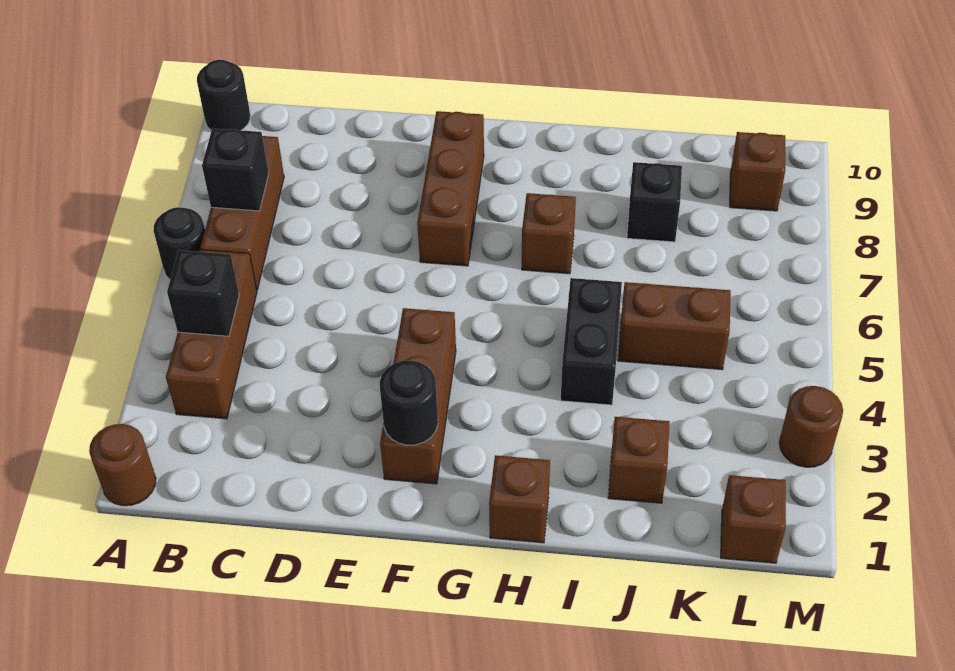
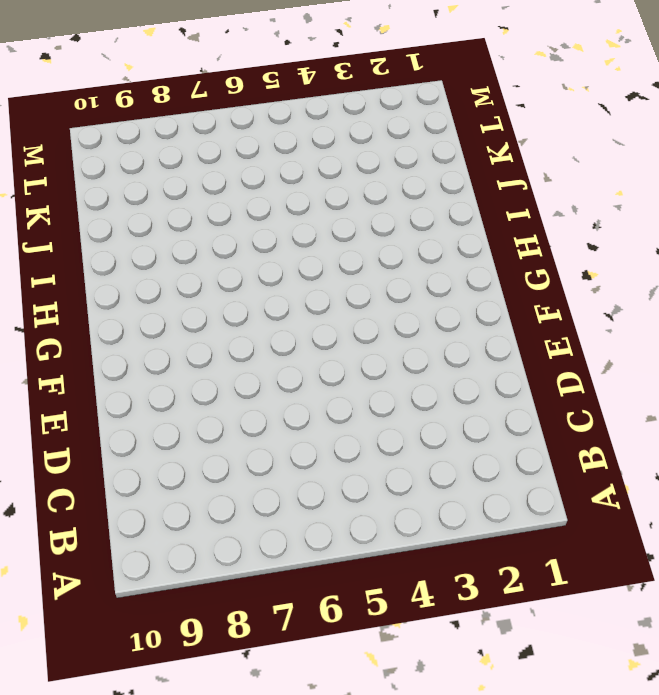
none -> brown 1x1 round brick [89,424,156,506]
none -> black 1x1 round brick [153,207,205,280]
none -> black 1x1 round brick [197,60,250,131]

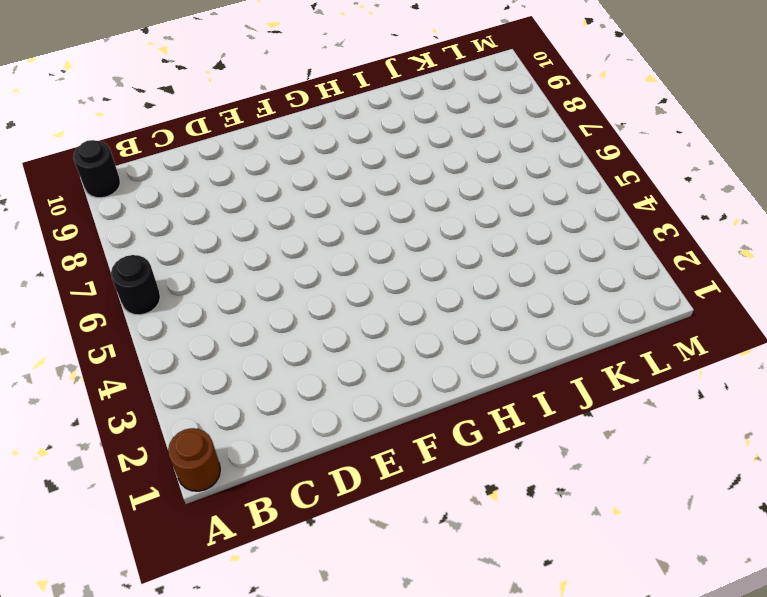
none -> brown 1x3 brick [166,250,257,419]
none -> brown 1x3 brick [200,136,284,290]
none -> brown 1x3 brick [380,308,456,484]

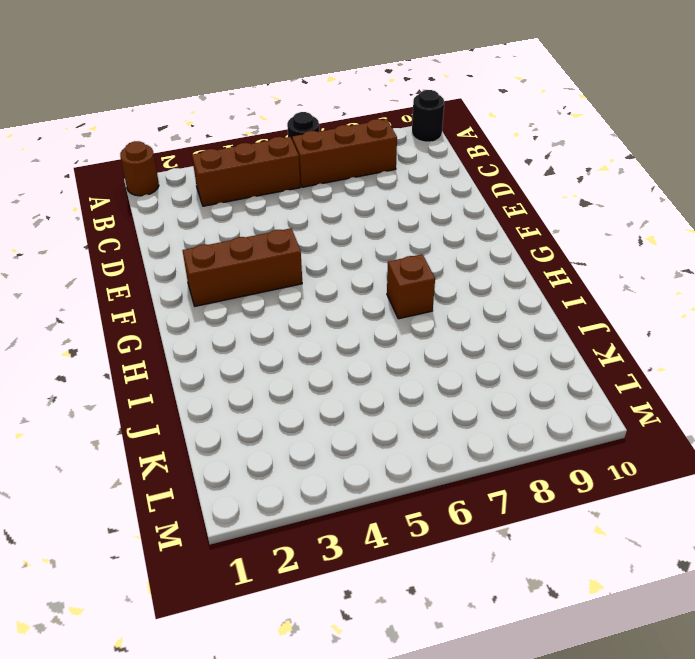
none -> brown 1x3 brick [417,111,484,266]
none -> brown 1x1 brick [489,455,550,543]
none -> black 1x2 brick [561,278,622,405]

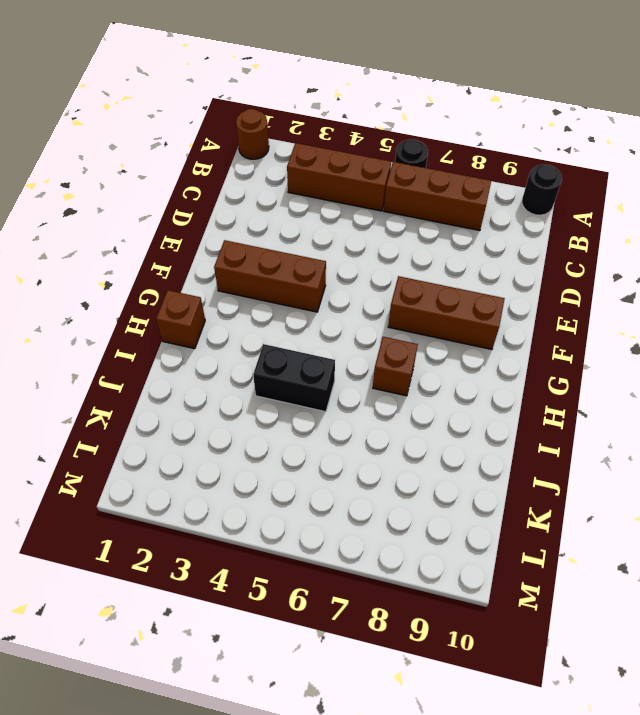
none -> brown 1x1 brick [608,417,670,503]
none -> brown 1x2 brick [618,282,731,370]
none -> black 1x1 brick [627,162,682,242]

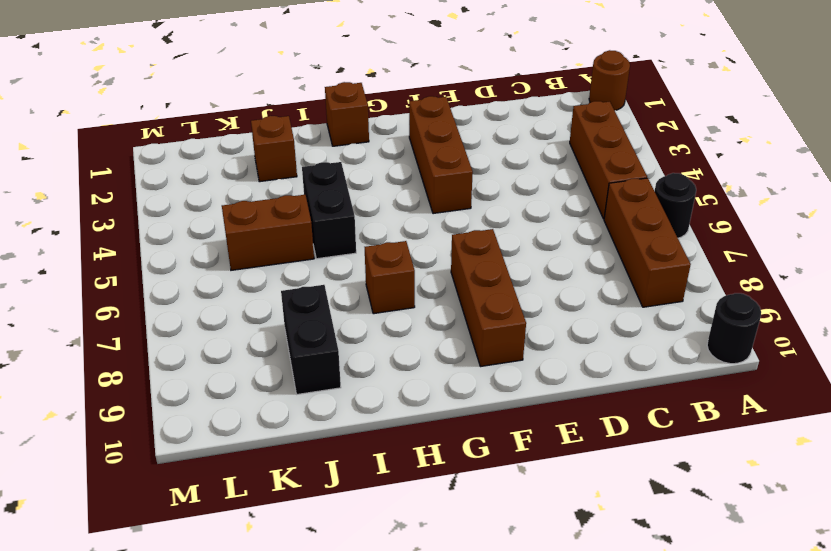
black 1x2 brick [281,285,341,394] -> black 1x1 brick [627,162,682,242]
none -> brown 1x1 brick [721,475,786,563]
none -> brown 1x1 brick [730,132,785,211]
none -> brown 1x1 round brick [779,386,843,467]

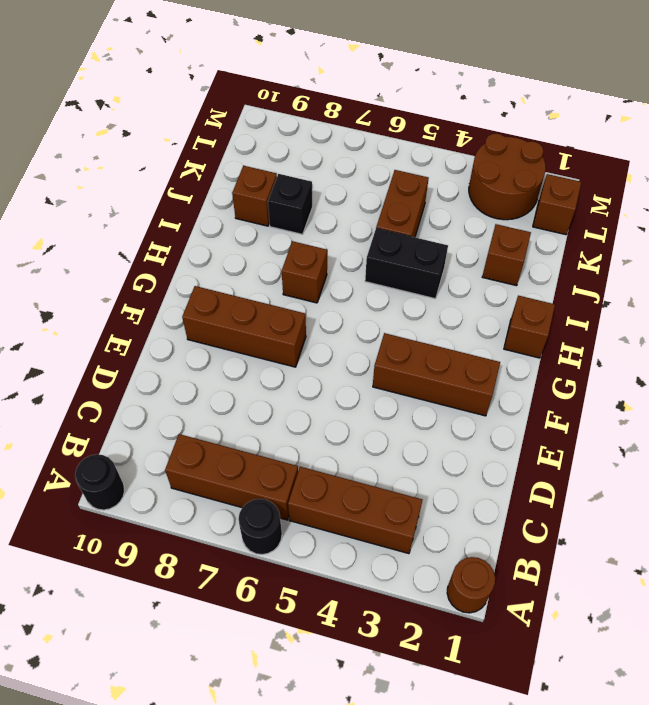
brown 1x1 brick [232,166,277,226] -> brown 1x1 brick moved to [730,132,785,211]
brown 2x2 round brick [469,134,546,220] -> brown 1x1 round brick [779,386,843,467]
none -> black 1x1 brick [167,250,239,336]
none -> black 1x1 brick [202,128,269,211]
none -> black 1x1 round brick [380,361,438,445]

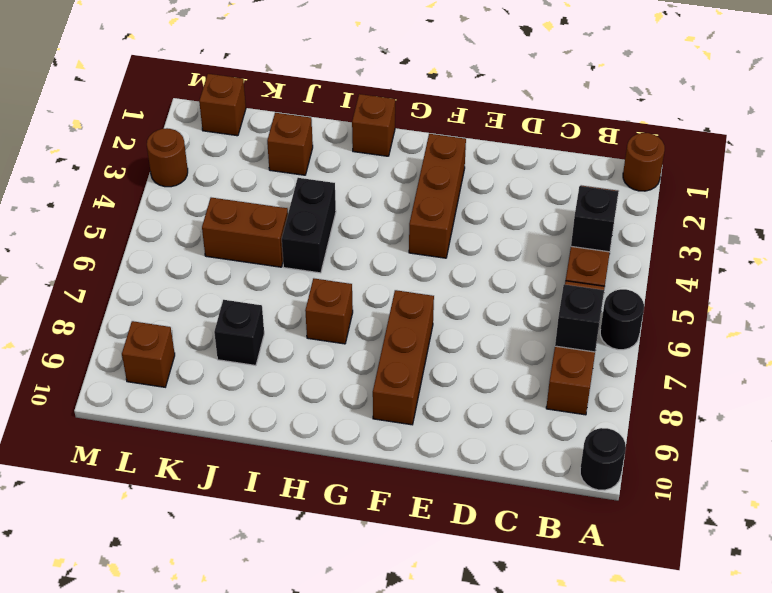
none -> black 1x1 round brick [380,361,438,445]

